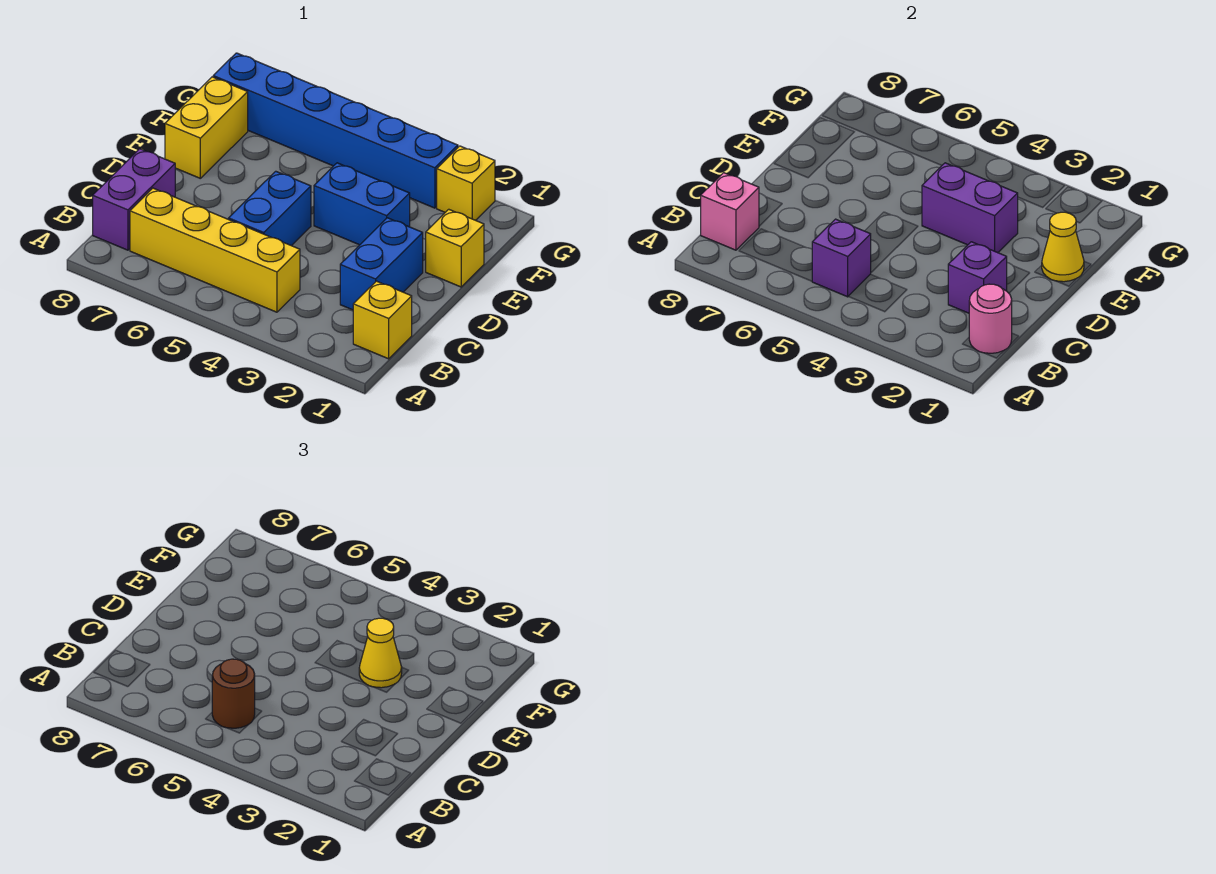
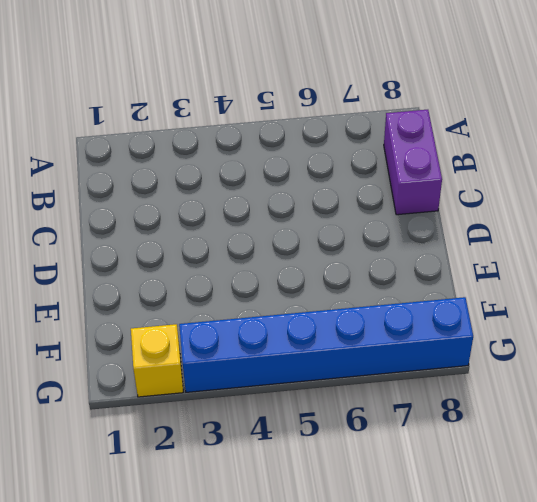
none -> yellow 1x1 brick [353,281,412,359]
none -> yellow 1x4 brick [130,188,300,312]
none -> blue 1x2 brick [340,218,423,310]

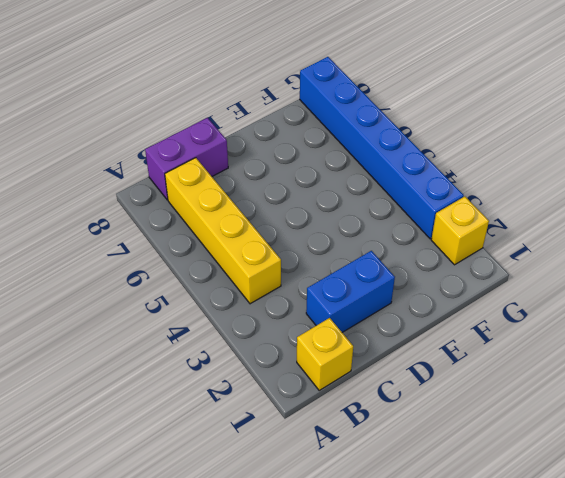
none -> blue 1x2 brick [228,171,311,246]
none -> yellow 1x1 brick [426,209,484,287]
none -> blue 1x2 brick [314,163,410,245]

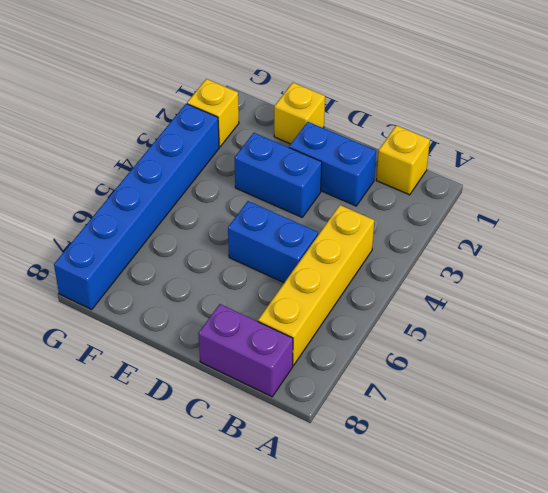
blue 1x2 brick [234,133,322,217] -> blue 1x2 brick turned to [314,163,410,245]
none -> yellow 1x2 brick [165,77,248,178]
none -> pink 1x1 round brick [969,284,1012,353]
none -> purple 1x1 brick [812,219,871,297]

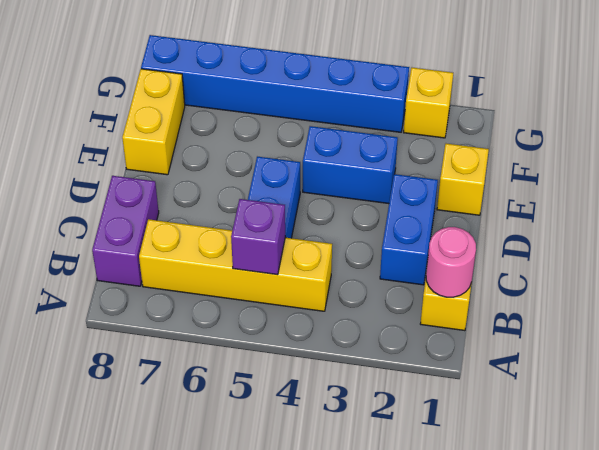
none -> pink 1x1 brick [701,173,759,250]
none -> purple 1x1 brick [948,242,1007,313]
none -> yellow 1x1 cone [1042,212,1084,282]

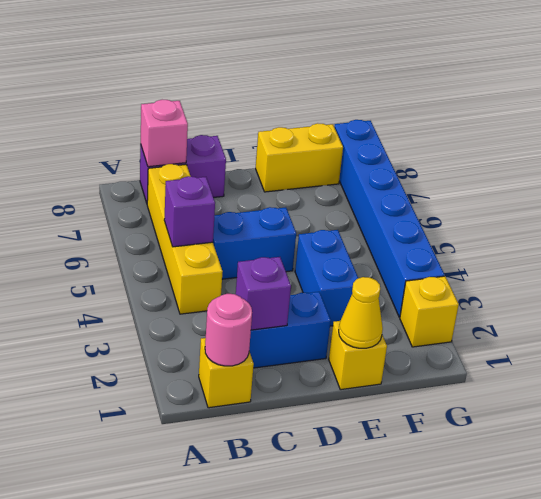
none -> purple 1x2 brick [922,163,1018,253]
none -> brown 1x1 round brick [212,659,255,728]
none -> yellow 1x1 cone [359,618,402,688]

